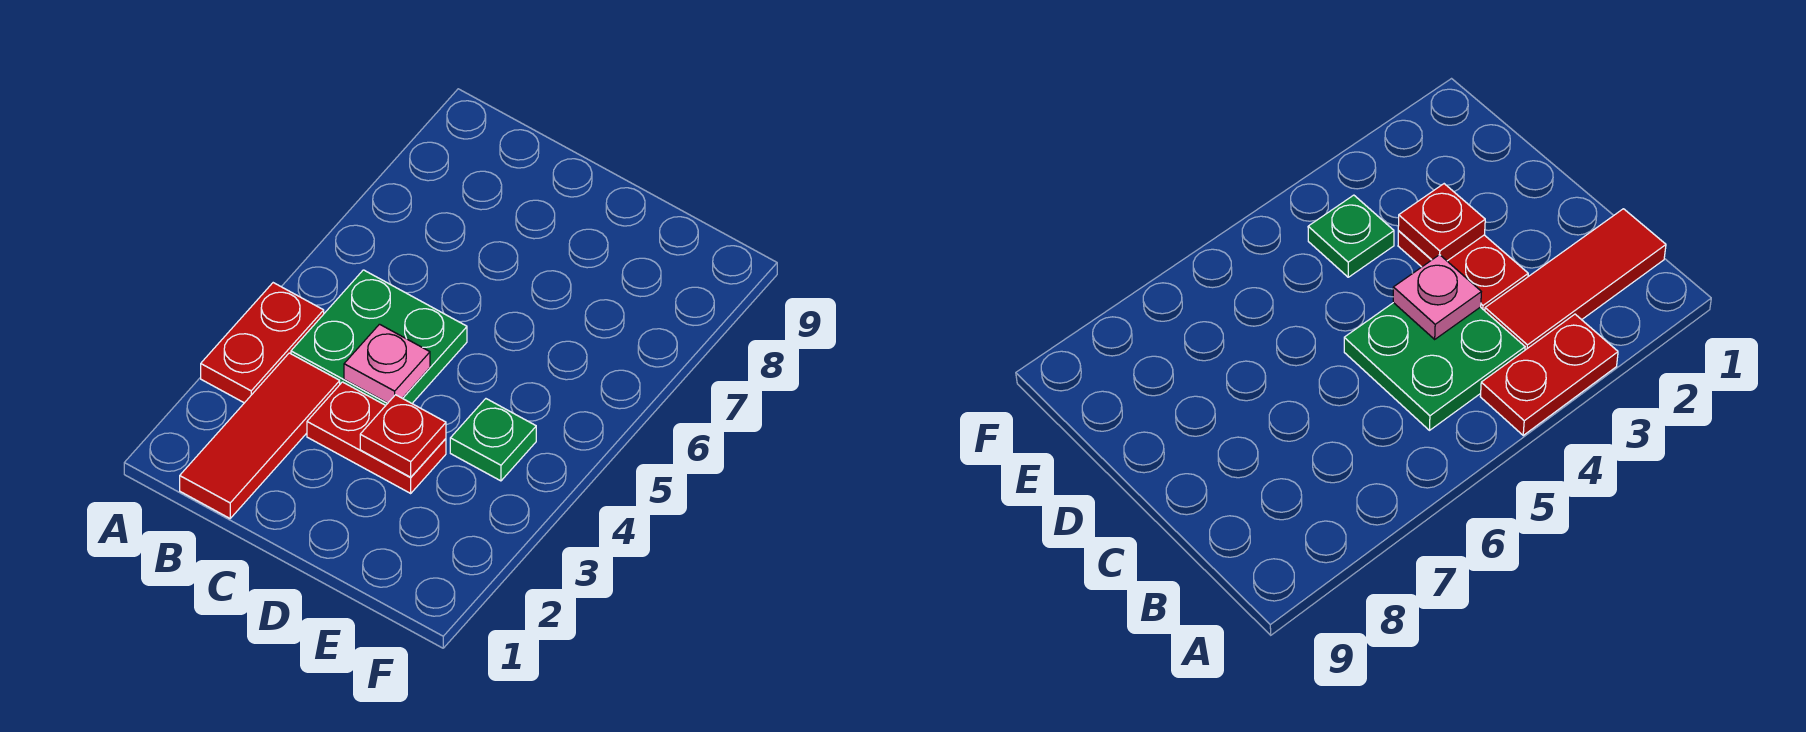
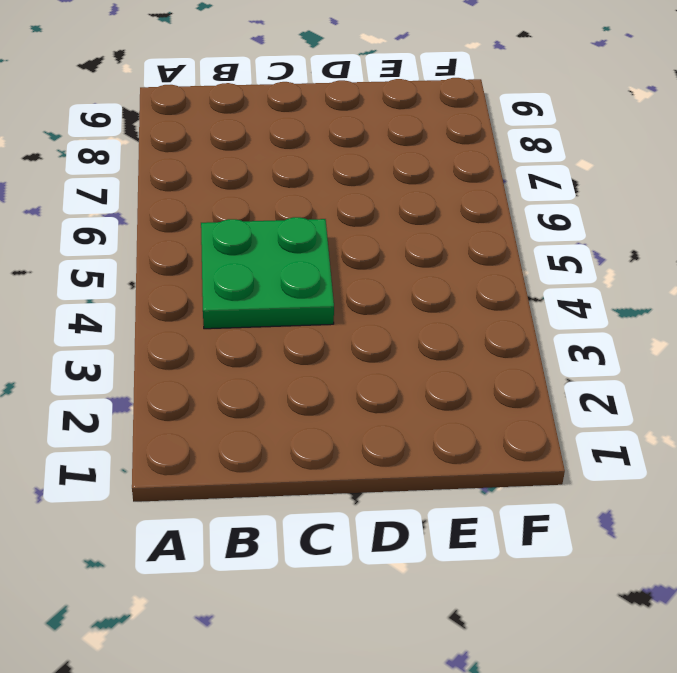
none -> red 1x2 plate [201,283,324,403]
none -> red 1x3 tile [180,353,340,518]

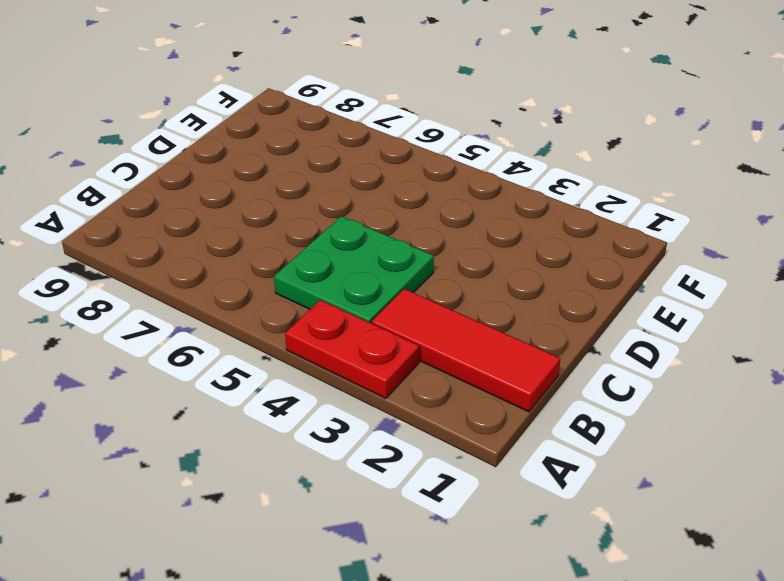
none -> red 1x2 plate [307,382,446,493]
none -> green 1x1 plate [450,399,536,481]

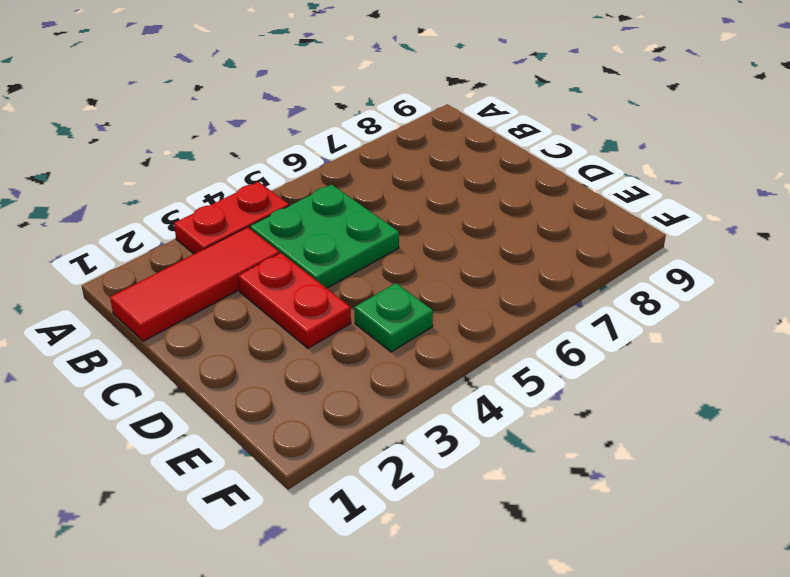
none -> pink 1x1 plate [344,324,430,403]
none -> red 1x1 plate [360,395,446,477]

